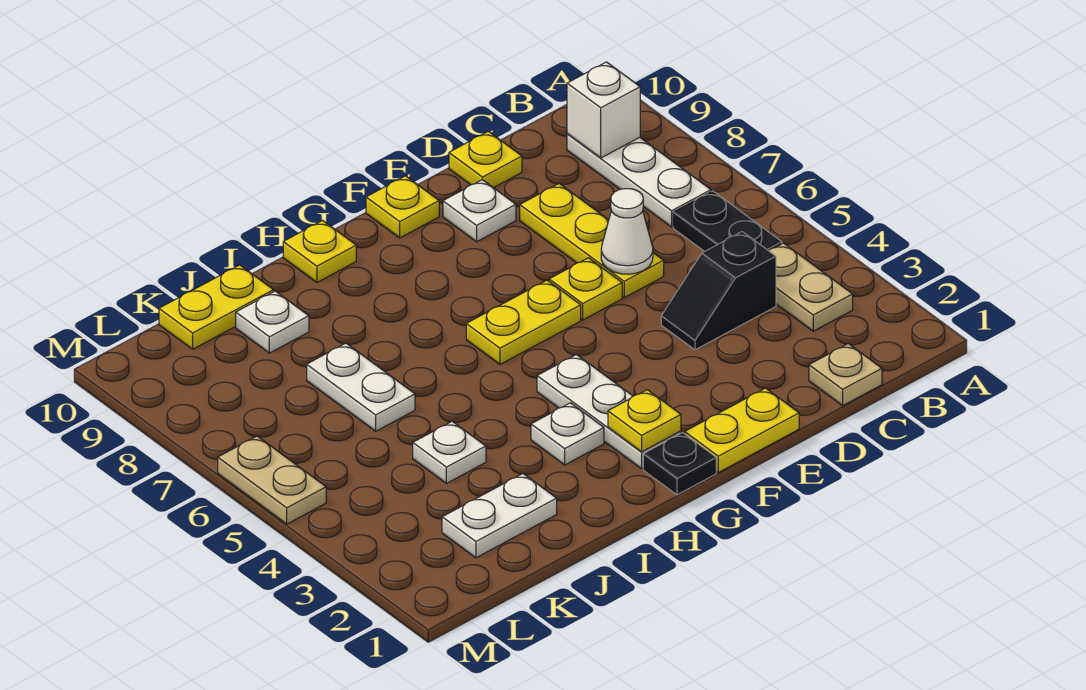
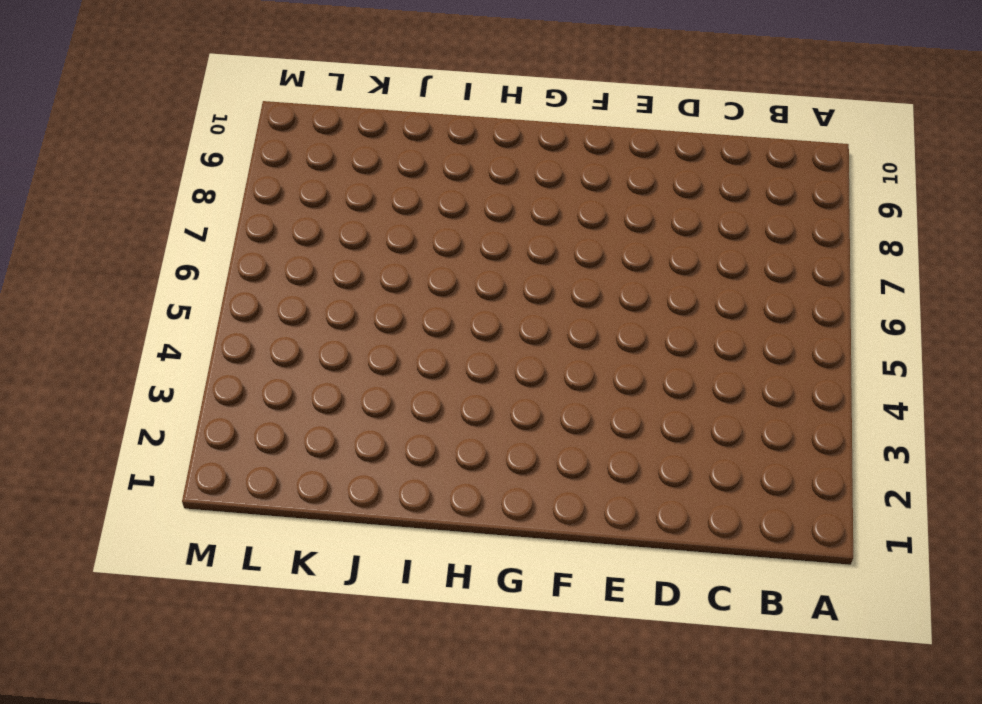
none -> tan 1x2 plate [768,243,853,331]
none -> black 1x2 plate [673,191,782,251]
none -> white 1x3 plate [567,134,711,227]

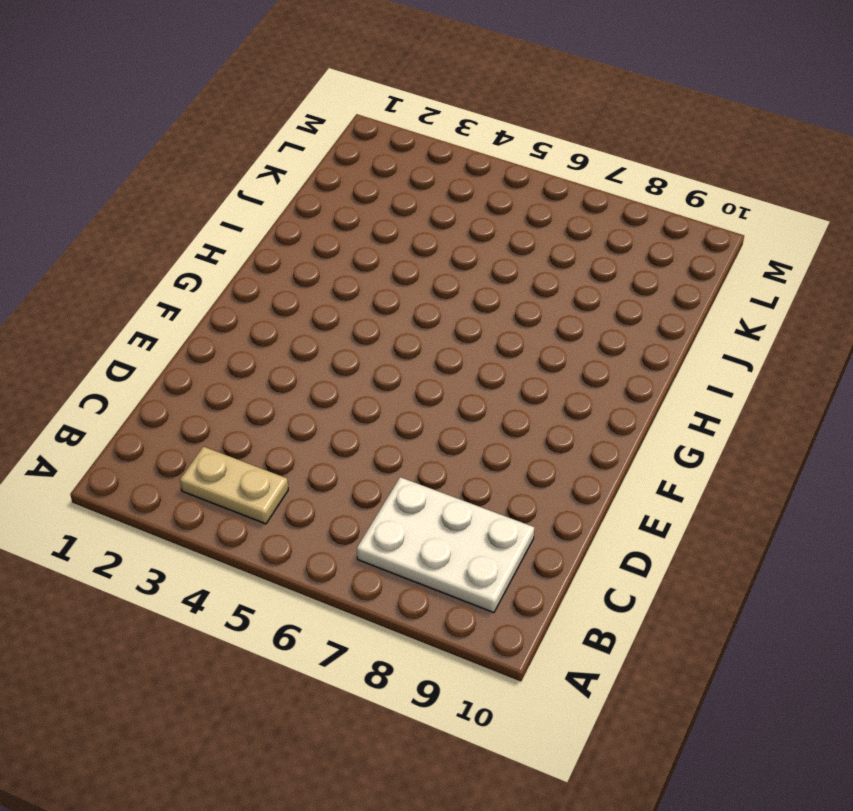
white 2x3 plate [357,477,534,613] -> white 1x3 plate [567,134,711,227]
none -> black 1x2 plate [673,191,782,251]
none -> tan 1x1 plate [809,344,882,406]
none -> black 1x2 slope [661,232,776,350]

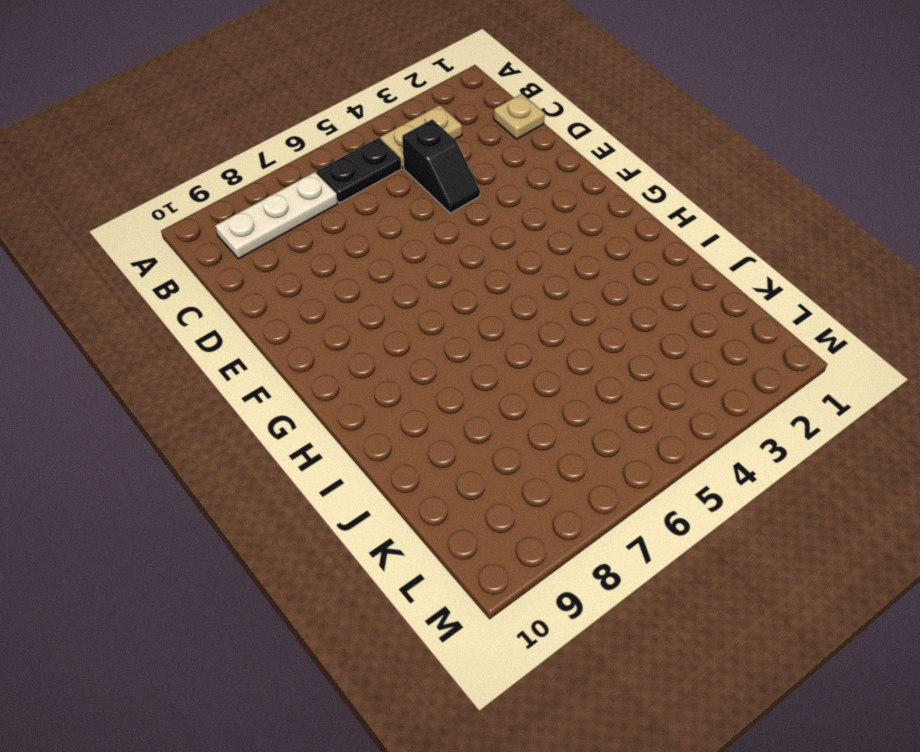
none -> yellow 1x3 plate [520,184,664,298]
none -> yellow 1x1 plate [449,131,522,188]
none -> yellow 1x2 plate [685,388,799,473]

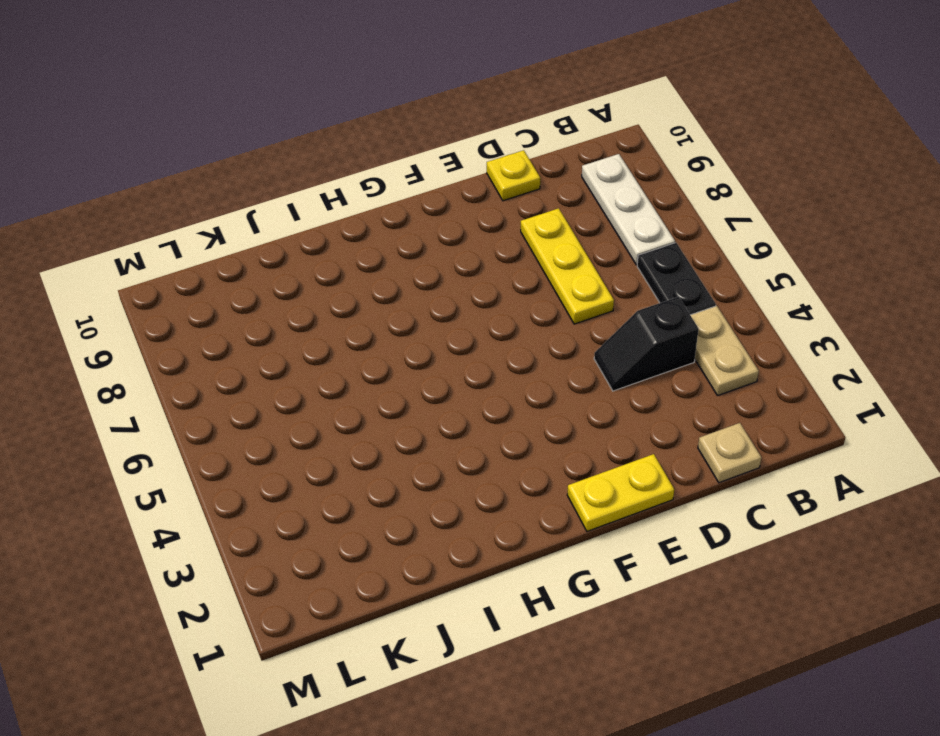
none -> yellow 1x1 plate [549,258,622,320]
none -> white 1x1 plate [443,180,516,242]
none -> yellow 1x2 plate [466,280,581,364]

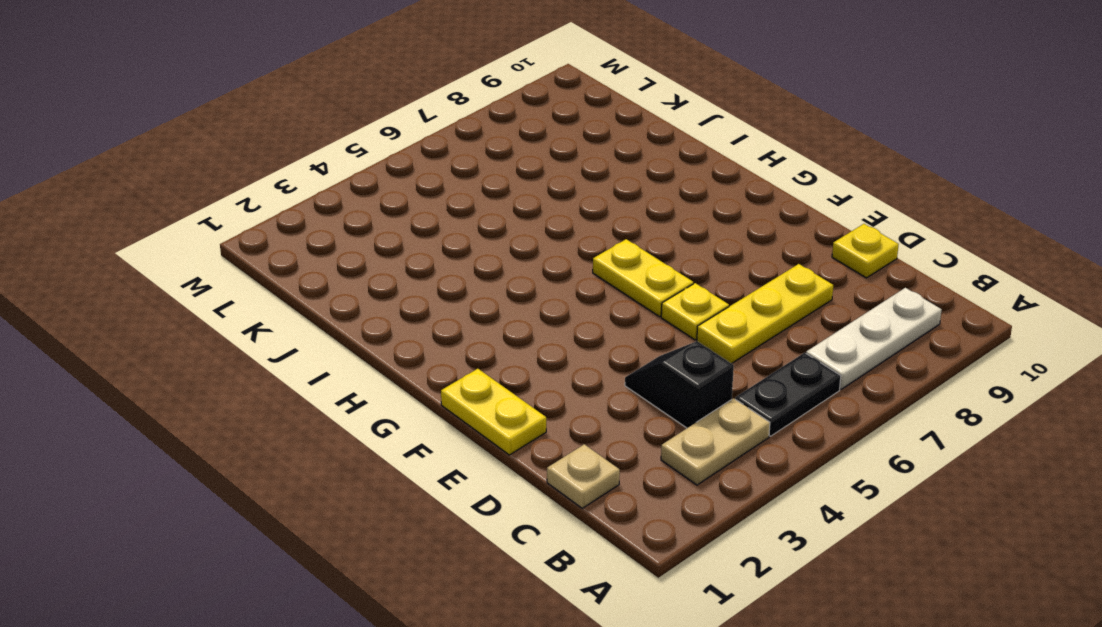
none -> white 1x1 plate [443,180,516,242]
none -> yellow 1x1 plate [366,176,439,238]
none -> black 1x1 plate [643,433,716,495]

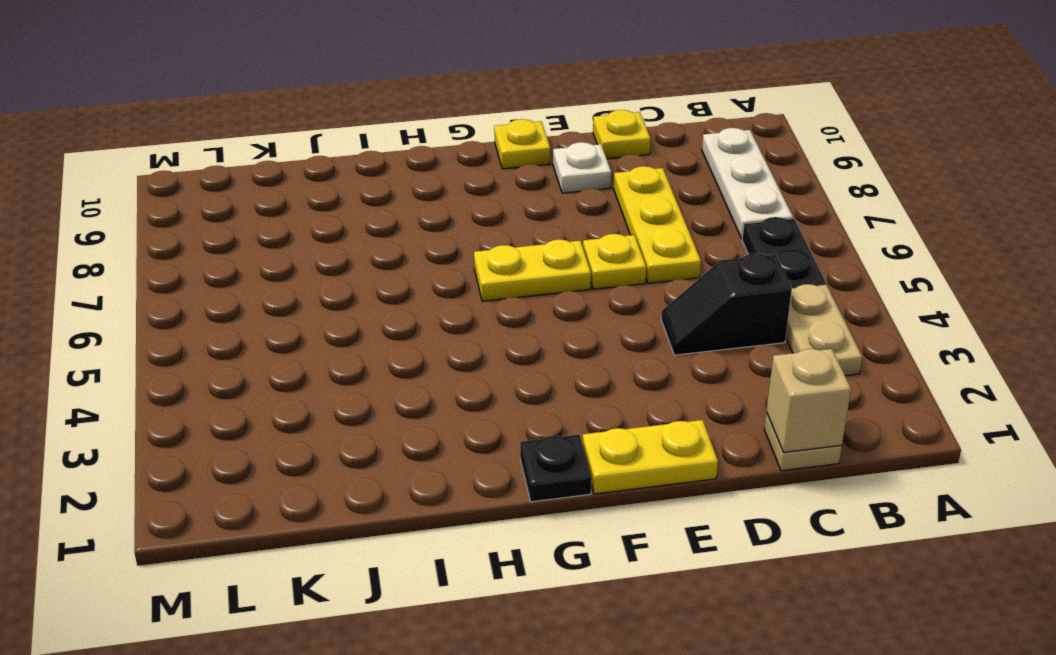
tan 1x1 brick [766,349,851,452] -> none
none -> white 1x3 plate [537,355,681,469]
none -> white 1x1 plate [531,403,604,465]
none -> yellow 1x1 plate [283,220,356,282]

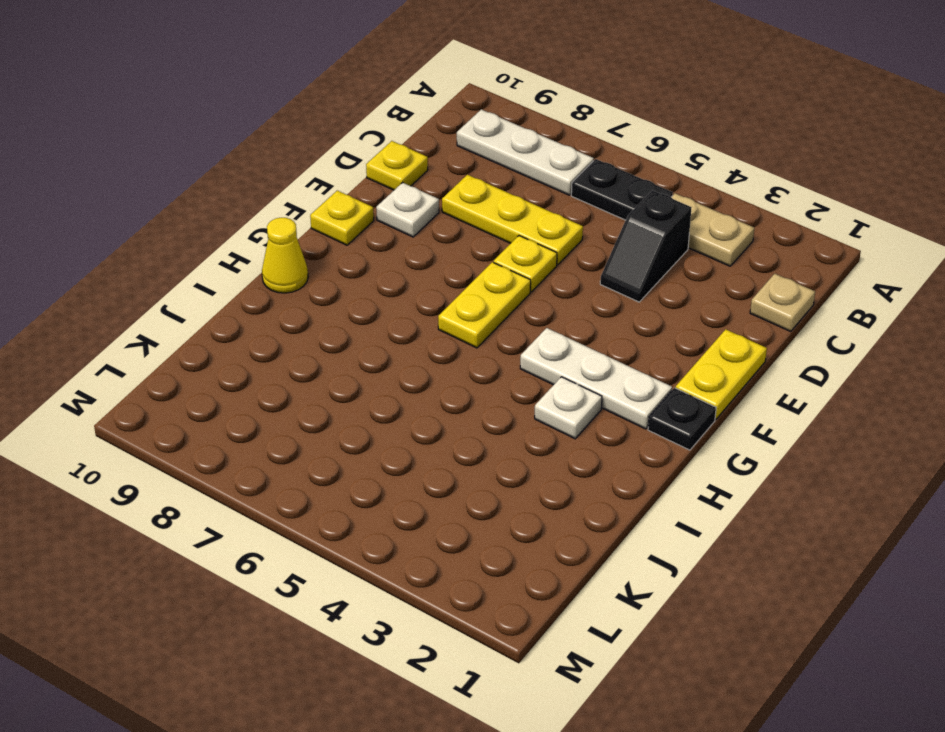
yellow 1x1 cone [262,218,308,293] -> yellow 1x1 plate [283,220,356,282]
none -> white 1x2 plate [442,474,557,558]
none -> white 1x1 plate [413,421,486,483]
none -> white 1x2 plate [307,343,415,431]

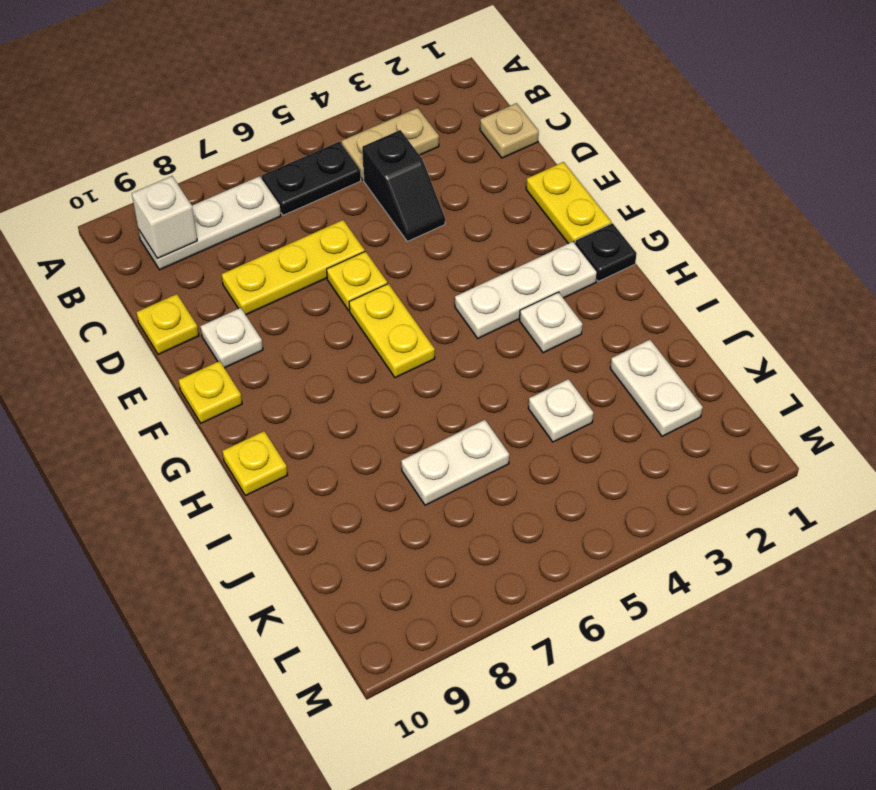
none -> white 1x1 plate [236,291,309,353]
none -> yellow 1x2 plate [159,265,273,349]
none -> tan 1x2 plate [218,436,326,524]

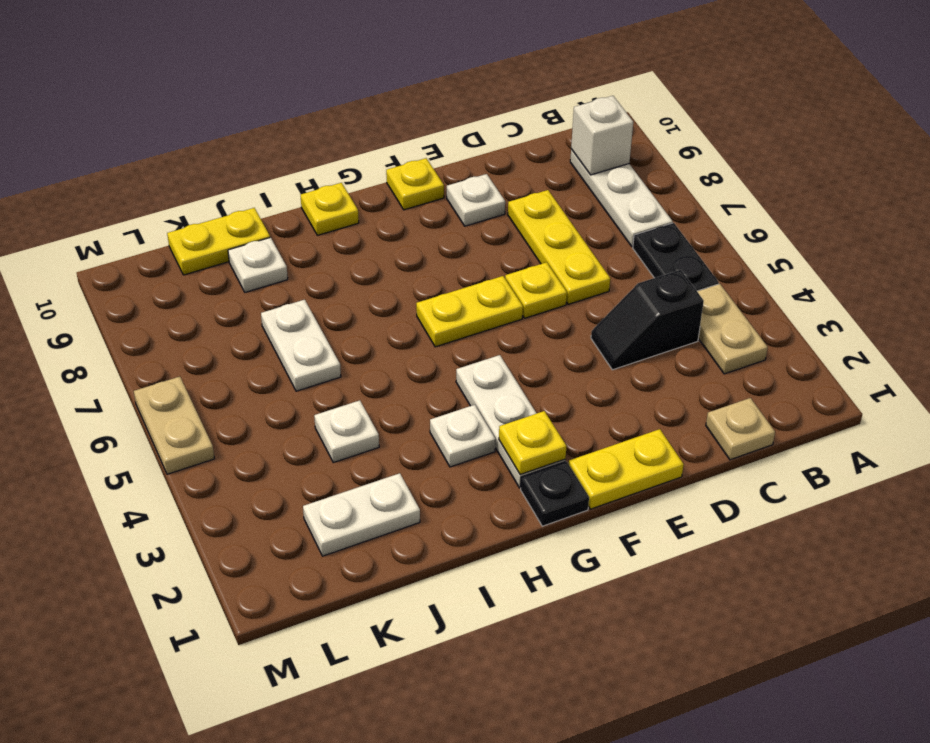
none -> yellow 1x1 plate [449,131,522,188]
none -> white 1x1 cone [601,189,653,274]

